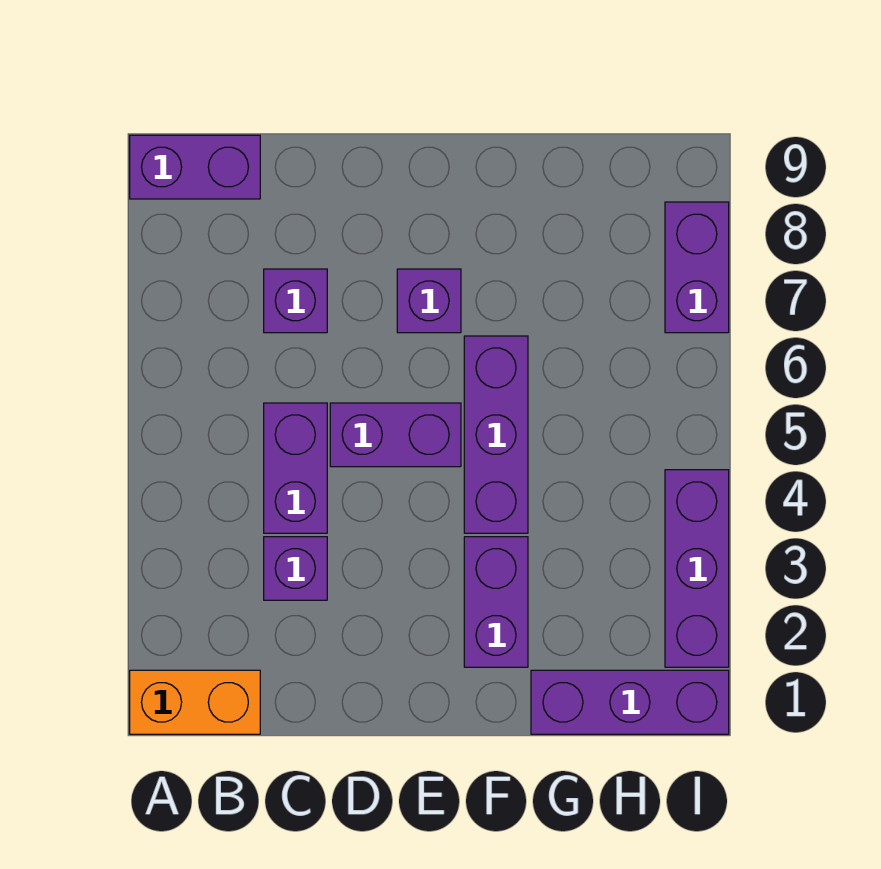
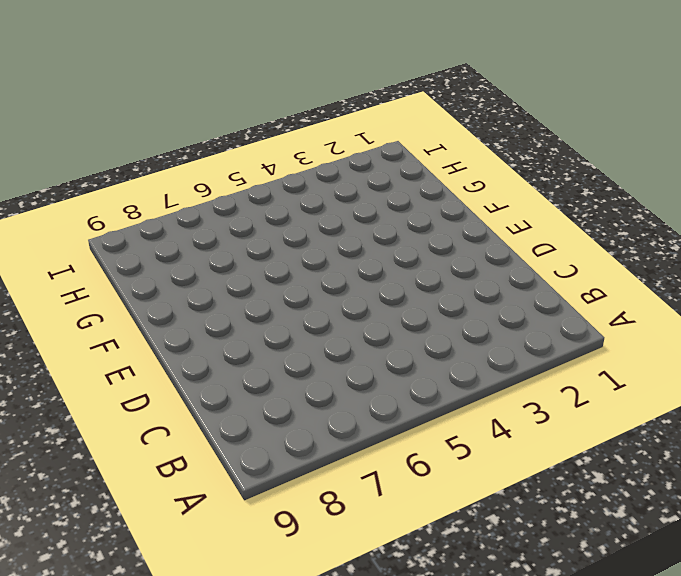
none -> orange 1x2 brick [130,670,260,734]
none -> purple 1x2 brick [130,135,260,199]
none -> purple 1x1 brick [264,537,327,600]

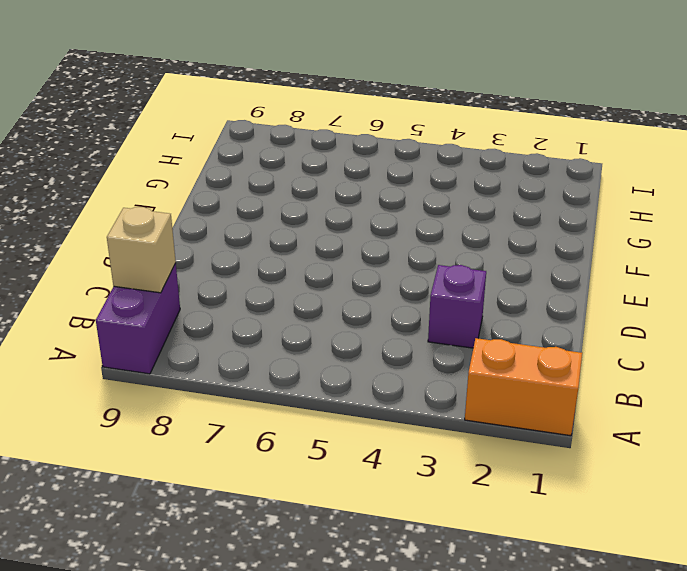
orange 1x2 brick [465,338,582,436] -> orange 1x2 brick turned to [130,670,260,734]
tan 1x1 brick [107,207,176,293] -> none
none -> purple 1x2 brick [264,403,327,533]
none -> purple 1x1 brick [264,269,327,333]
none -> purple 1x2 brick [330,403,461,467]

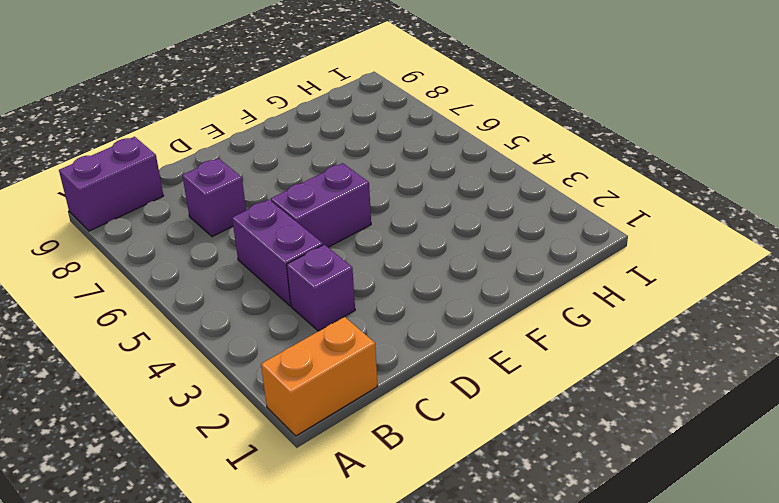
none -> purple 1x1 brick [397,269,461,333]
none -> purple 1x2 brick [464,537,528,667]
none -> purple 1x3 brick [464,336,528,533]

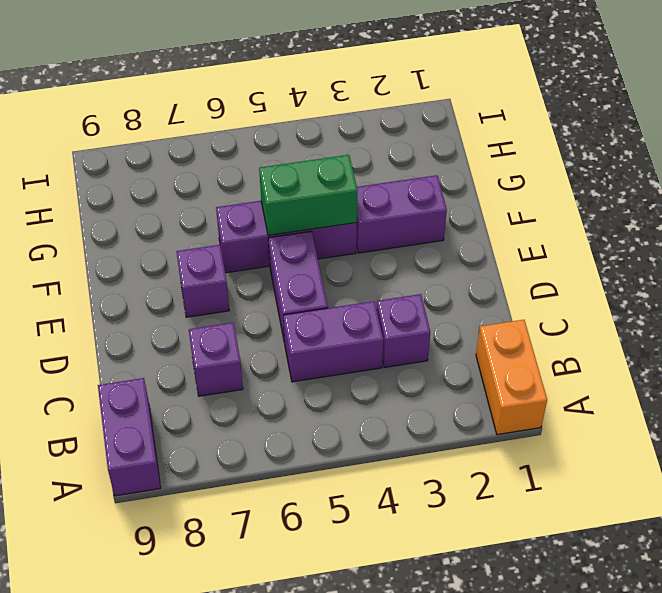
green 1x2 brick [259,155,358,235] -> none
none -> purple 1x3 brick [531,670,729,734]
none -> purple 1x3 brick [665,470,729,667]
none -> purple 1x2 brick [665,202,729,333]

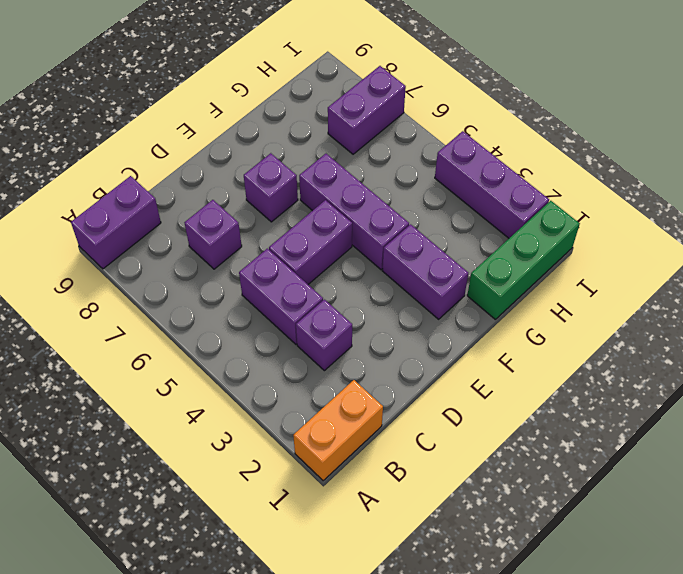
green 1x3 brick [467,201,580,320] -> purple 1x3 brick [531,670,729,734]
purple 1x2 brick [328,66,406,154] -> purple 1x2 brick turned to [665,202,729,333]

